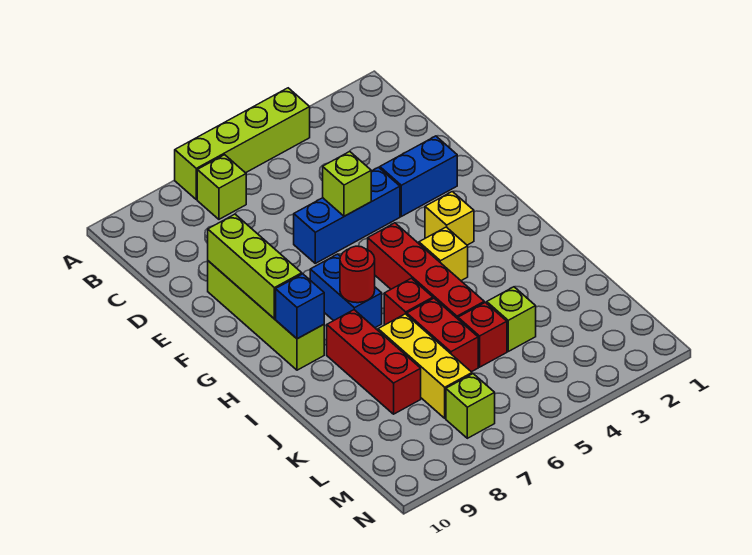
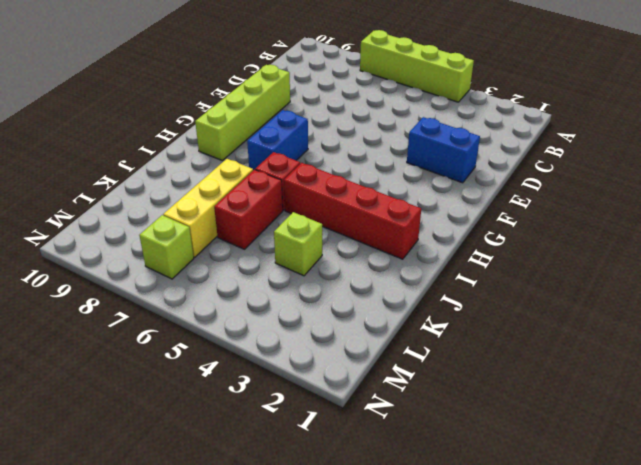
red 1x4 brick [284,163,421,259] -> red 1x4 brick turned to [368,223,484,319]
none -> lime 1x1 brick [197,155,246,219]
none -> blue 1x3 brick [294,167,400,263]
none -> yellow 1x1 brick [425,192,474,245]

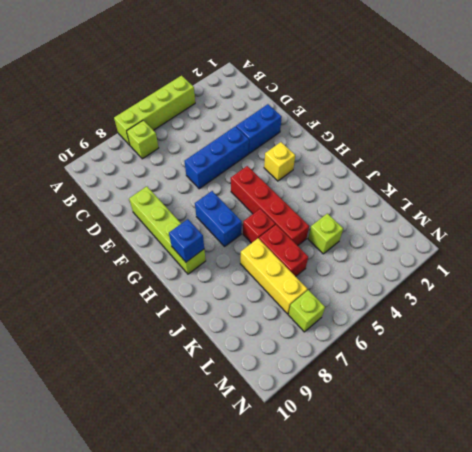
none -> yellow 1x1 brick [419,227,468,281]
none -> red 1x3 brick [327,310,421,414]
none -> red 1x1 brick [458,302,507,367]

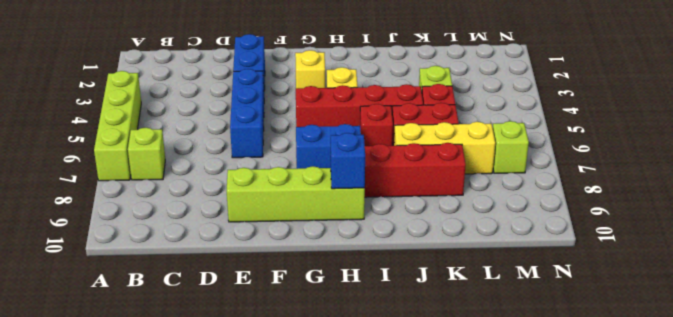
none -> lime 1x1 brick [323,151,371,216]
none -> lime 1x3 brick [208,214,302,319]
none -> red 1x1 round brick [340,246,375,303]

